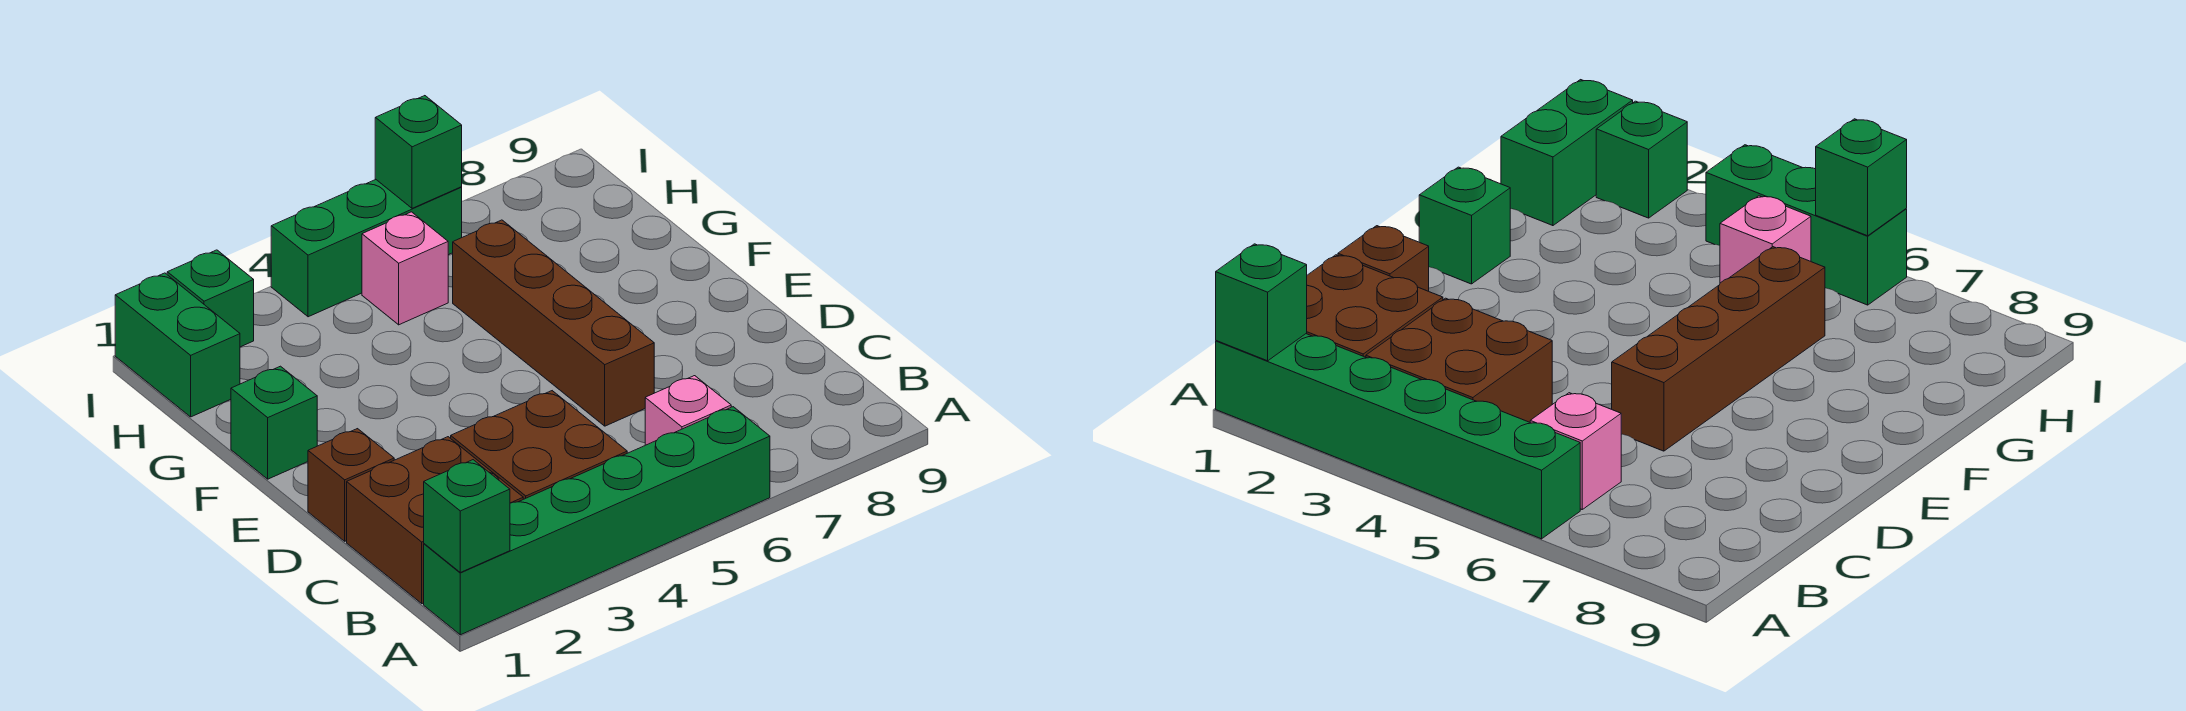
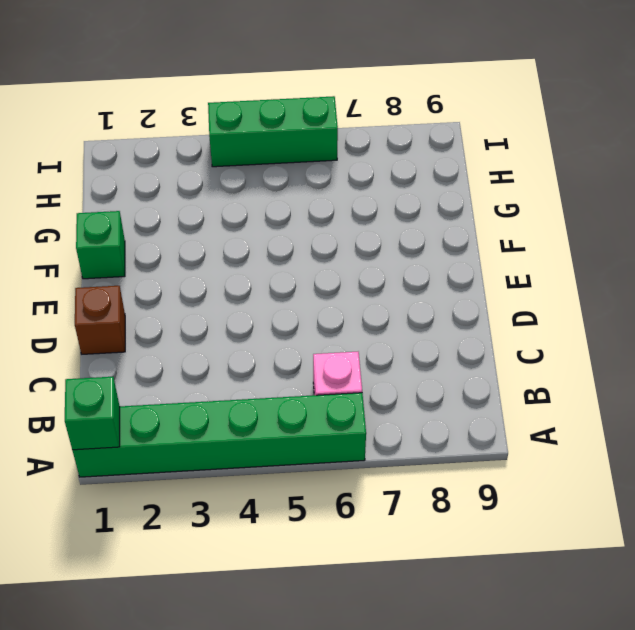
none -> brown 2x2 brick [347,437,523,604]
none -> brown 2x2 brick [451,391,627,499]
none -> brown 1x4 brick [453,220,654,426]

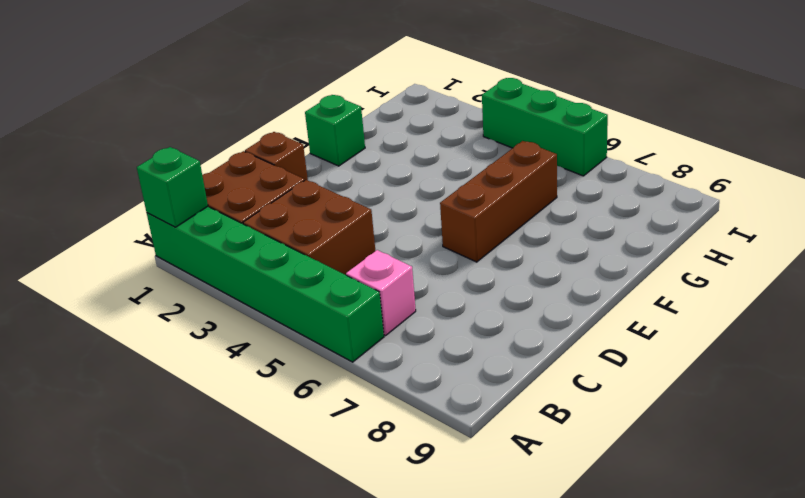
brown 1x3 brick [440,141,557,262] -> brown 1x4 brick [453,220,654,426]
none -> green 1x2 brick [115,273,240,417]
none -> pink 1x1 brick [362,212,448,325]
none -> green 1x1 brick [167,250,254,347]

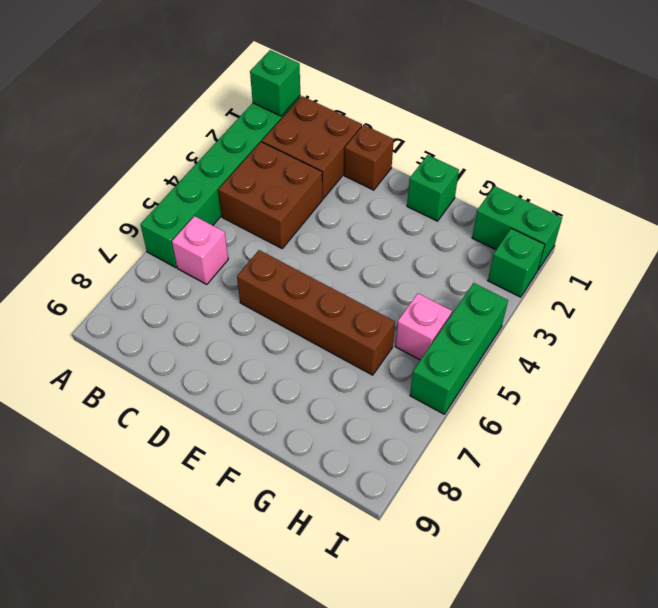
none -> green 1x1 brick [375,96,462,208]

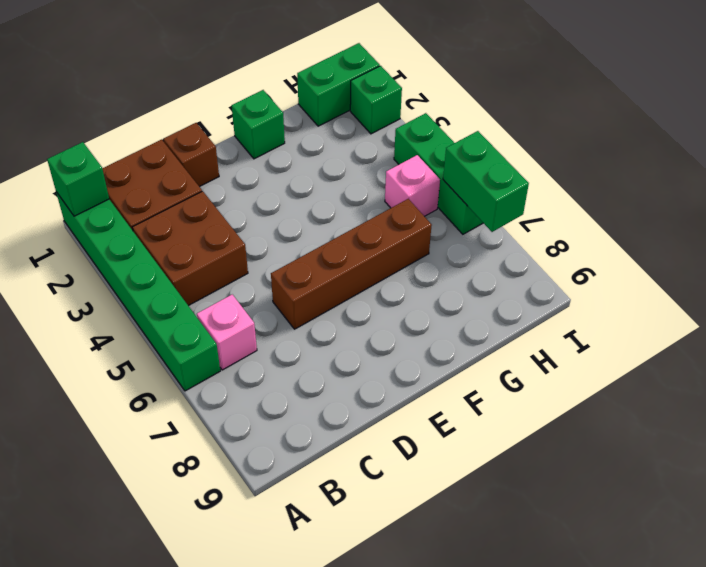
green 1x2 brick [443,131,529,232] -> green 1x1 brick [375,96,462,208]

